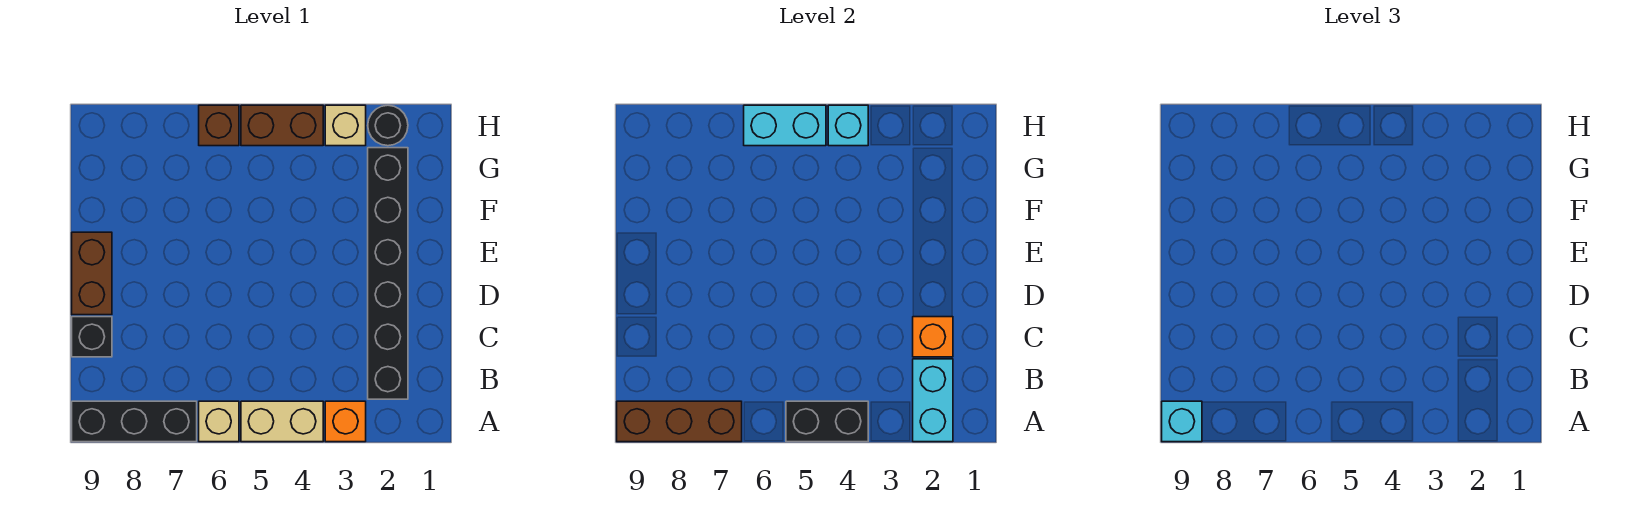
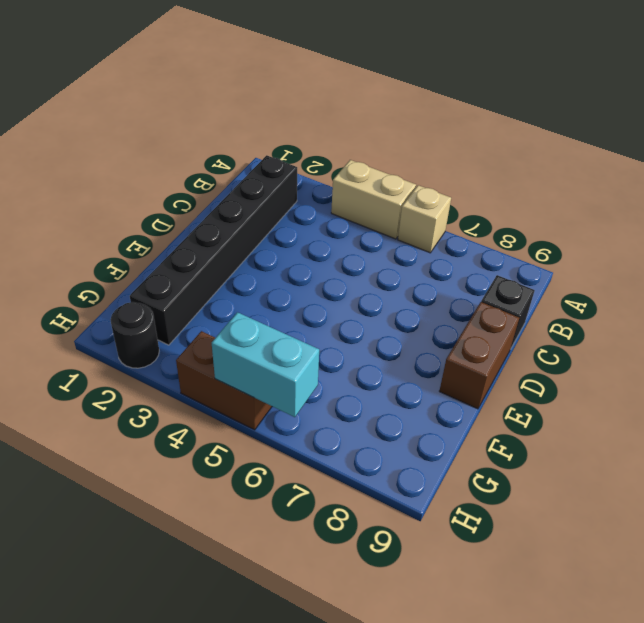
none -> orange 1x1 brick [325,401,366,442]
none -> black 1x3 brick [72,401,197,442]
none -> tan 1x1 brick [325,105,366,146]

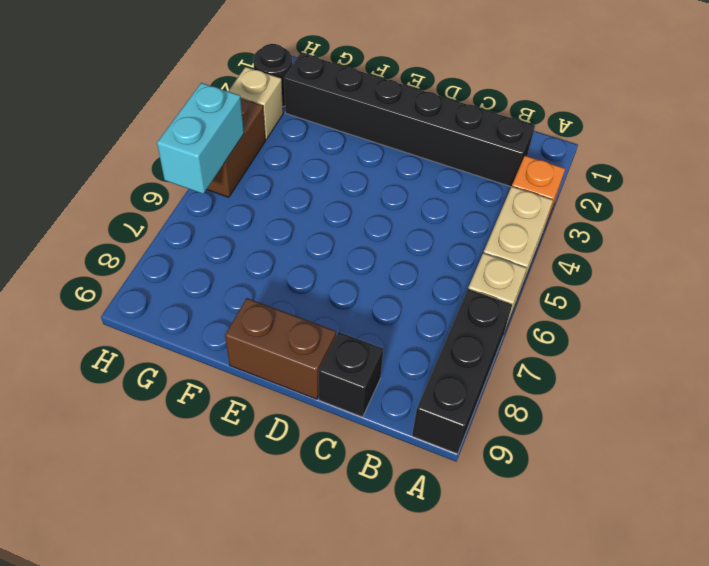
none -> brown 1x1 brick [199,105,239,146]
none -> cyan 1x2 brick [913,359,953,442]
none -> black 1x2 brick [786,401,868,442]

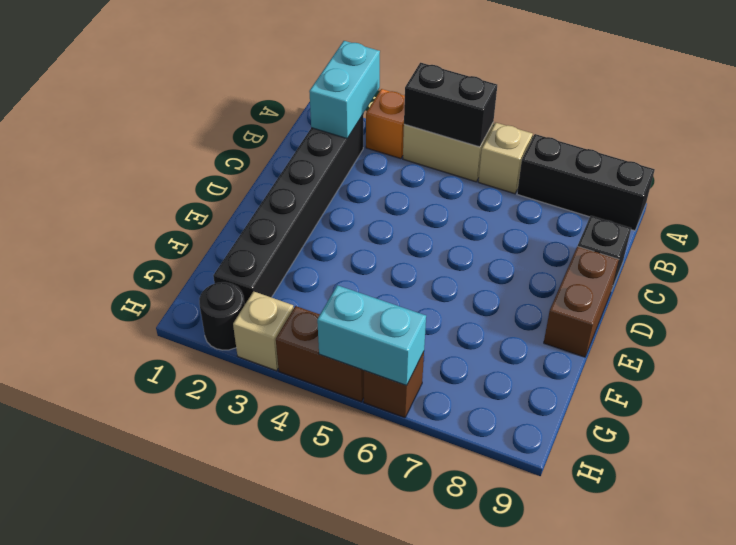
none -> brown 1x3 brick [617,401,742,442]
none -> orange 1x1 brick [913,317,953,357]
none -> cyan 1x1 brick [828,105,868,146]

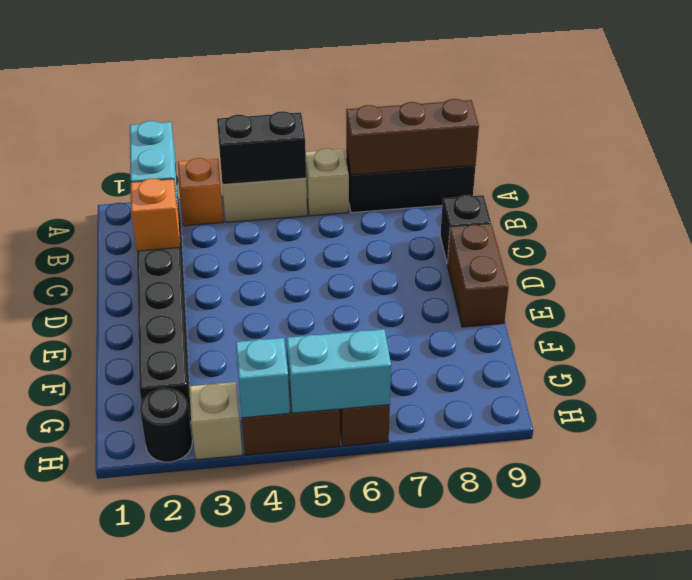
none -> cyan 1x1 brick [1162,401,1202,442]

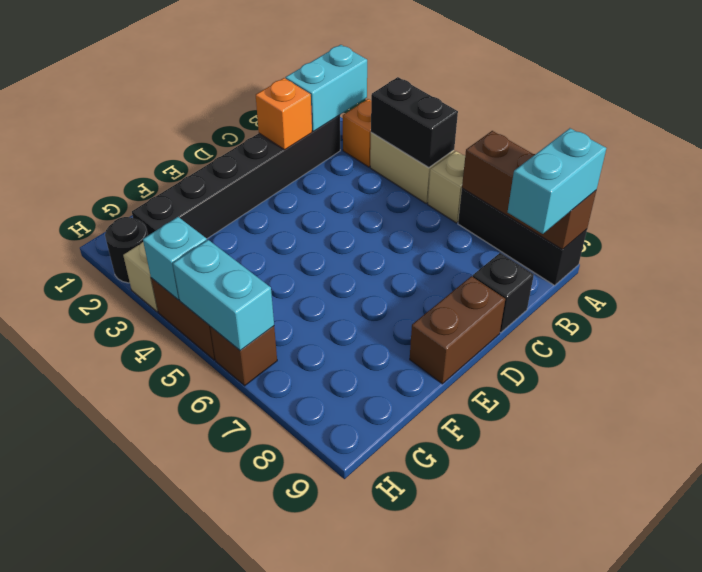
cyan 1x2 brick [508,128,606,234] -> cyan 1x1 brick [1162,401,1202,442]

